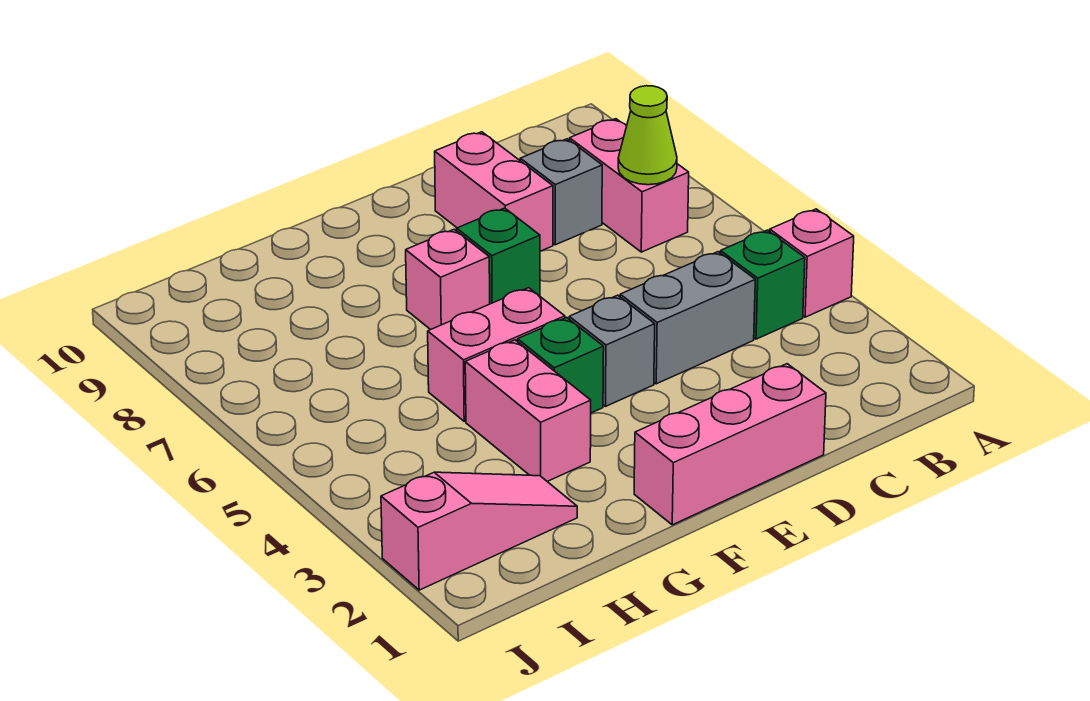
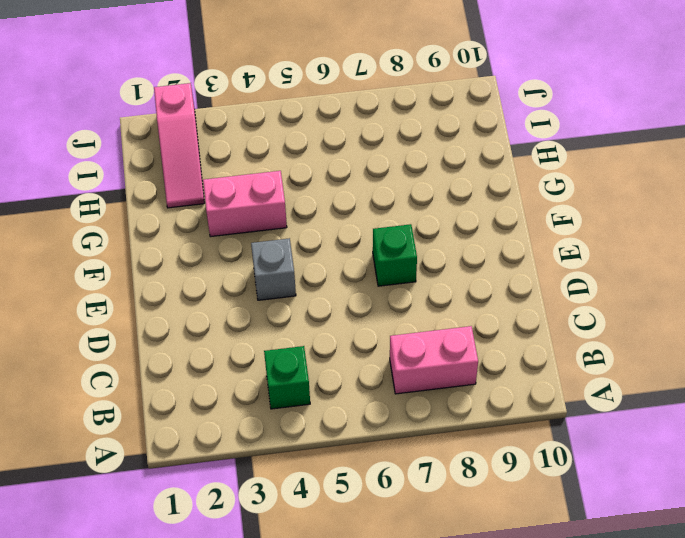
none -> pink 1x1 brick [770,209,854,317]
none -> grey 1x2 brick [620,252,755,384]
none -> grey 1x1 brick [520,139,602,245]

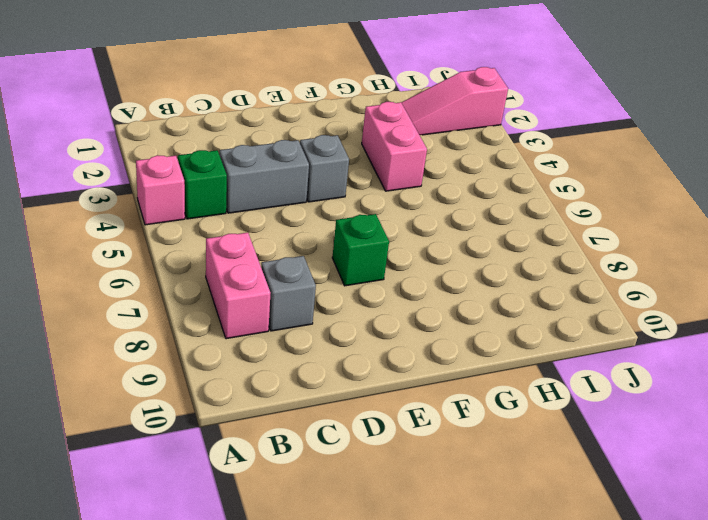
none -> pink 1x3 brick [634,364,826,525]
none -> pink 1x2 brick [435,132,553,251]
none -> green 1x1 brick [518,317,604,413]

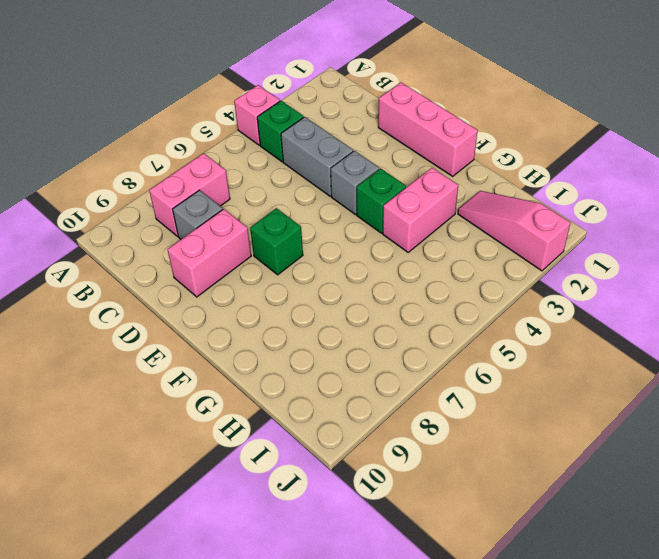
none -> pink 1x2 brick [428,288,565,421]
none -> pink 1x1 brick [406,229,490,330]
none -> lime 1x1 cone [618,86,677,185]

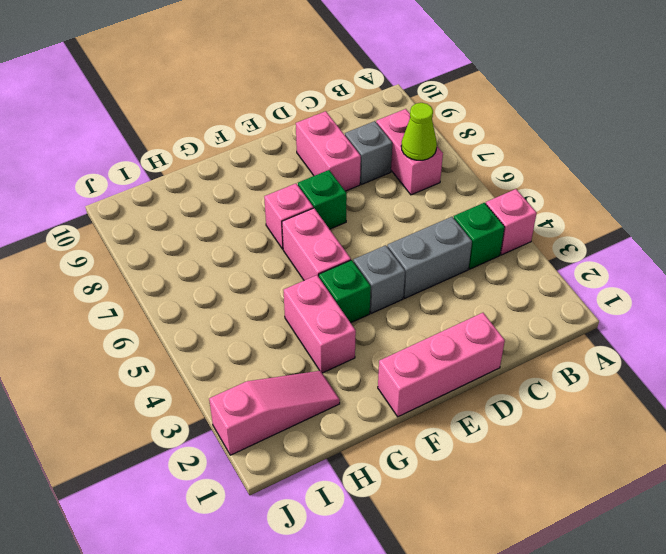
pink 1x2 brick [282,208,351,280] -> pink 1x2 brick turned to [428,288,565,421]

